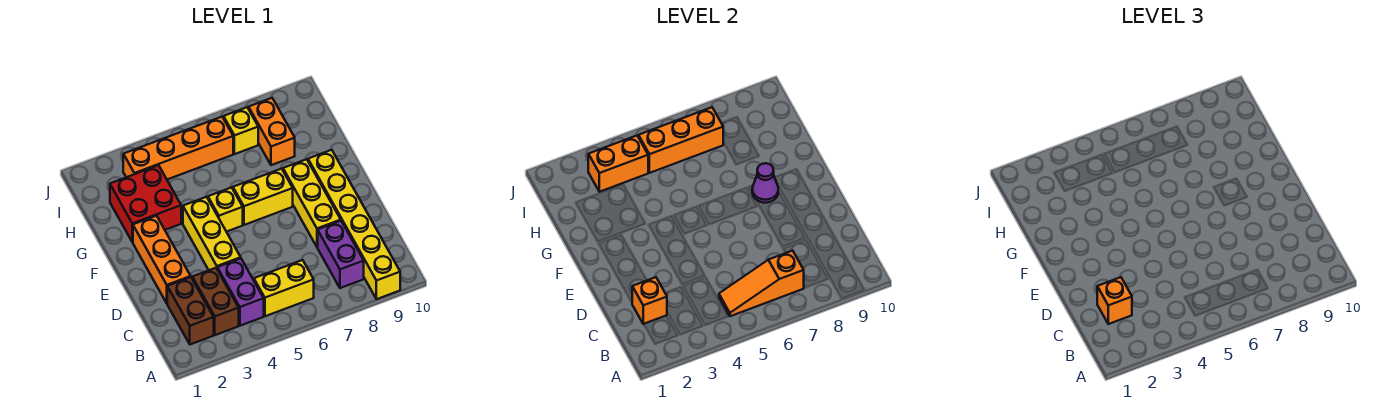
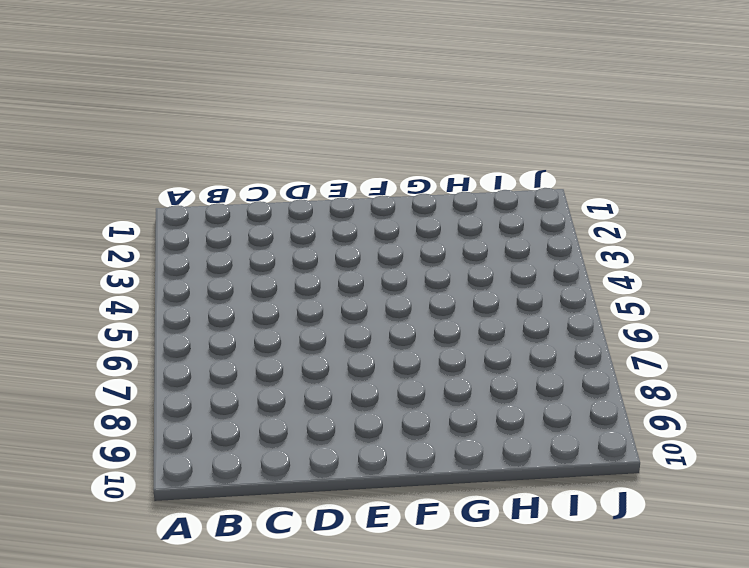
none -> yellow 1x6 brick [308,150,400,299]
none -> brown 1x2 brick [167,277,214,344]
none -> brown 1x2 brick [192,268,239,335]

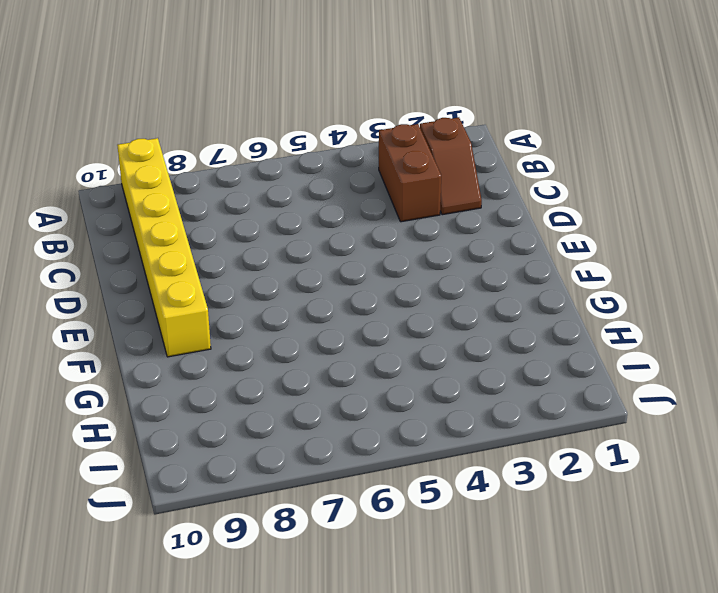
brown 1x2 slope [420,117,482,215] -> brown 1x2 brick [167,277,214,344]
none -> purple 1x2 brick [217,258,264,326]
none -> yellow 1x2 brick [254,260,314,316]
none -> purple 1x2 brick [318,221,364,288]

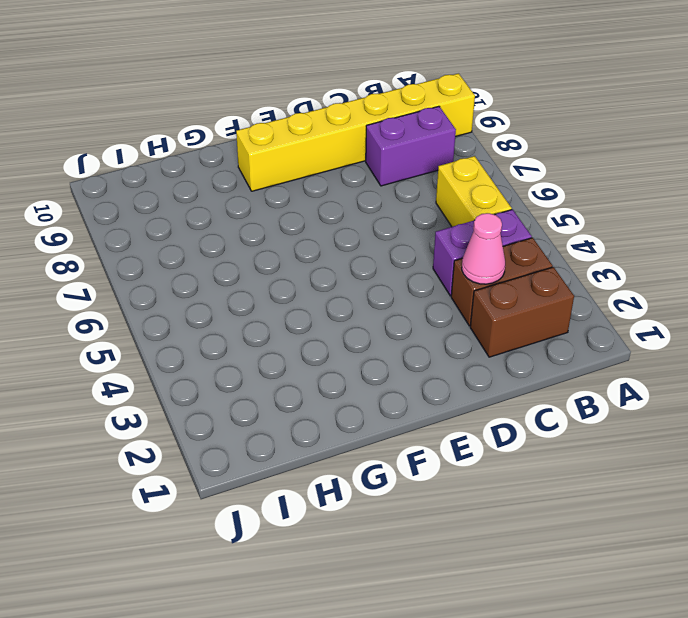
pink 1x1 cone [462,213,505,284] -> none
none -> orange 1x3 brick [133,216,191,303]
none -> yellow 1x3 brick [183,197,241,270]
none -> yellow 1x3 brick [283,159,341,247]

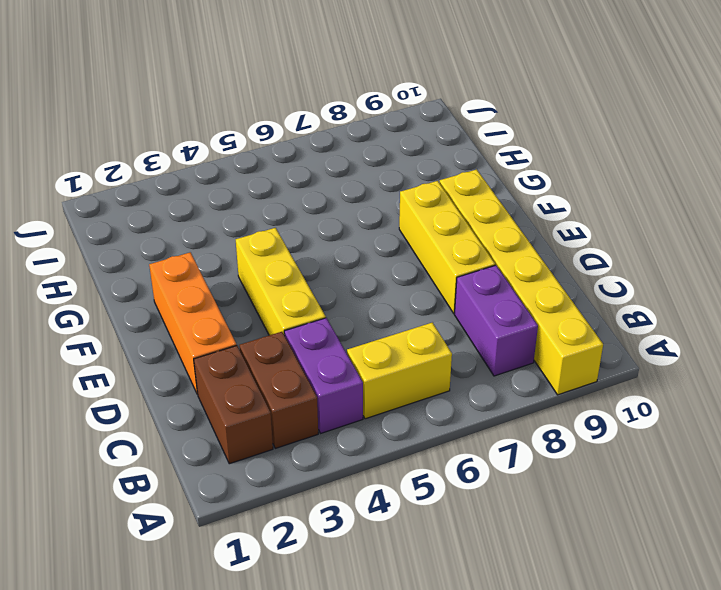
none -> yellow 1x1 brick [208,187,243,232]
none -> yellow 1x2 brick [233,169,293,225]
none -> red 2x2 brick [110,165,181,242]

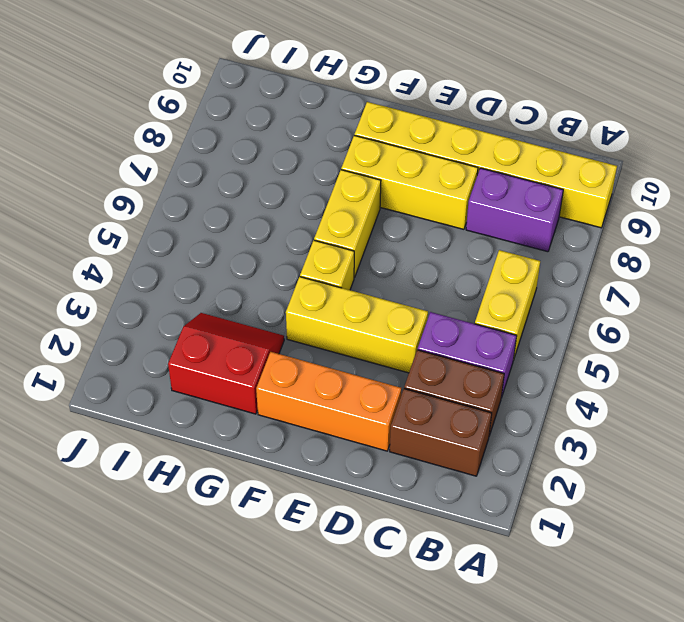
red 2x2 slope [168,313,284,414] -> red 2x2 brick [110,165,181,242]
none -> orange 1x2 brick [249,98,295,165]
none -> orange 1x4 brick [123,117,233,179]
none -> yellow 1x1 brick [224,107,258,154]

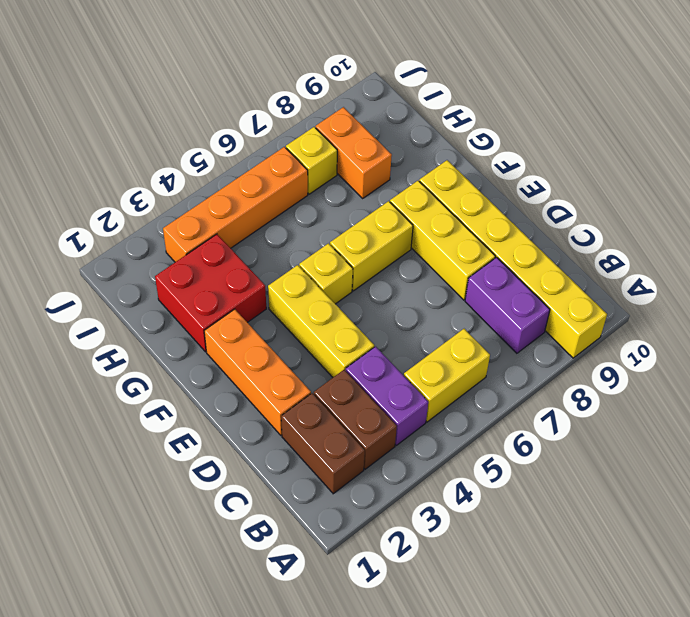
none -> orange 1x3 slope [719,251,804,316]
none -> orange 1x1 brick [632,277,667,324]
none -> purple 1x1 cone [752,163,778,203]

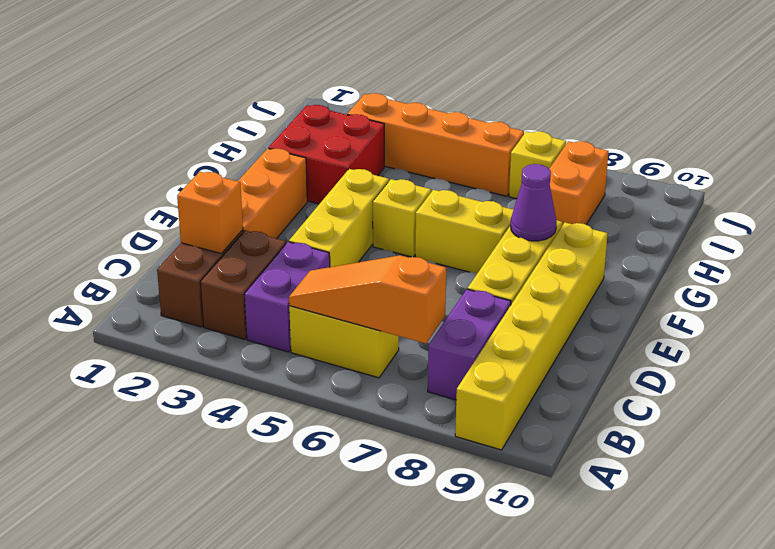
none -> orange 1x2 brick [588,135,648,192]
none -> orange 1x3 brick [638,107,724,173]
none -> orange 1x1 brick [1097,277,1132,324]

